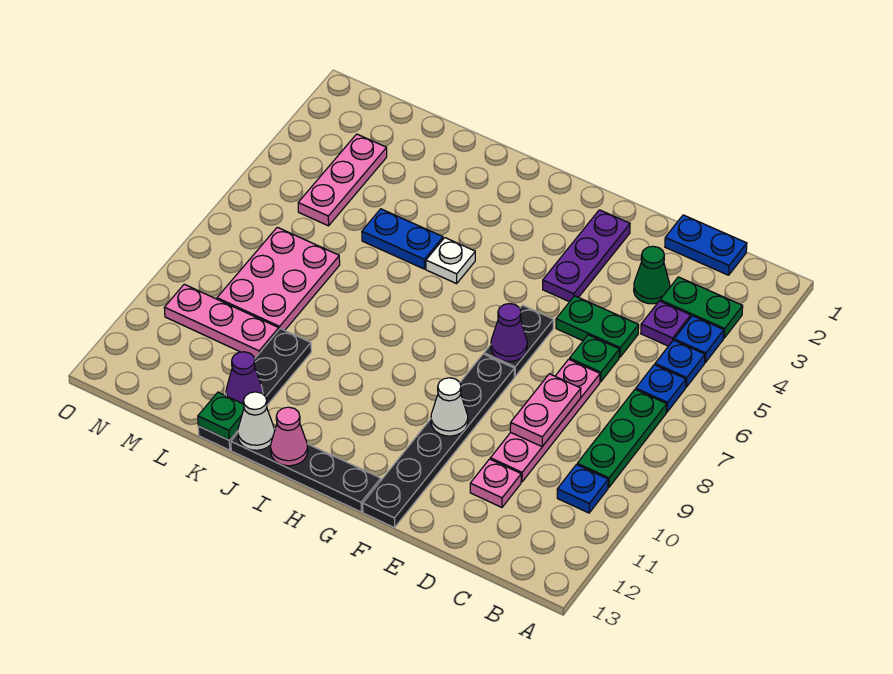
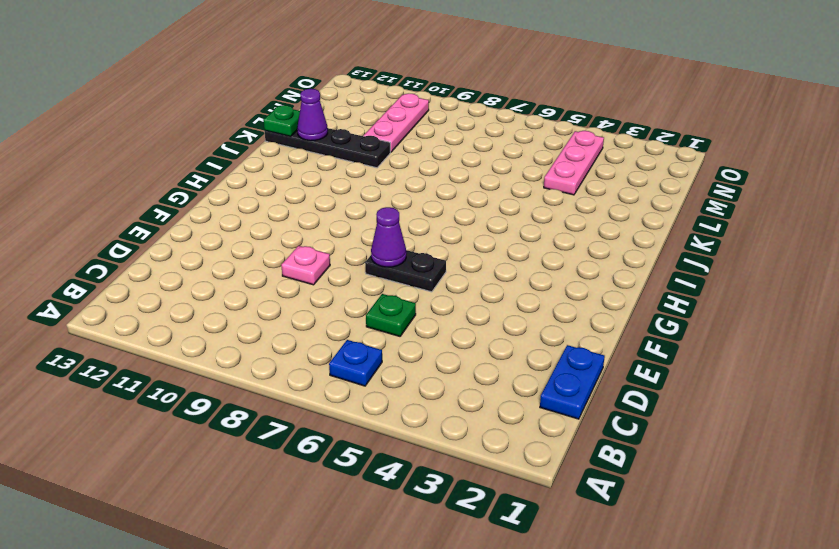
pink 1x1 plate [281,246,330,285] -> pink 1x1 plate moved to [470,459,521,507]
pink 1x3 plate [544,131,604,195] -> pink 1x3 plate turned to [298,134,387,226]
none -> green 1x2 plate [660,277,743,338]
none -> blue 1x1 plate [674,316,724,362]
none -> blue 1x1 plate [655,340,705,387]
none -> green 1x3 plate [577,389,667,488]

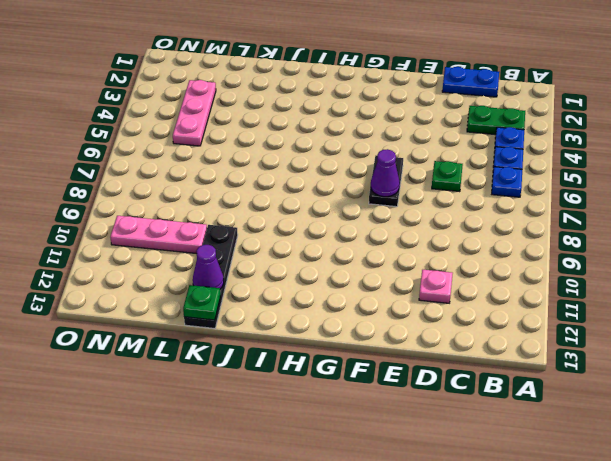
none -> green 1x3 plate [577,389,667,488]
none -> blue 1x1 plate [557,465,608,513]
none -> purple 1x1 plate [641,301,691,346]
none -> green 1x1 cone [634,246,670,304]

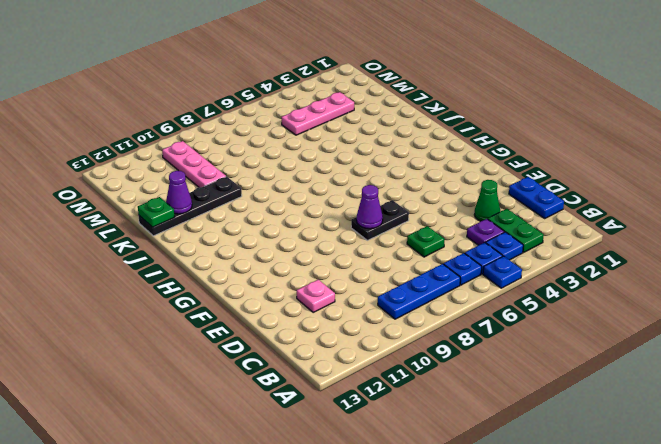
blue 1x1 plate [483,256,522,288] -> blue 1x1 plate moved to [557,465,608,513]
blue 1x3 plate [378,264,460,319] -> green 1x3 plate [577,389,667,488]
none -> green 1x2 plate [556,296,639,357]
none -> pink 1x4 plate [490,359,600,482]
none -> purple 1x3 plate [543,210,630,302]
none -> black 1x6 plate [363,354,514,528]

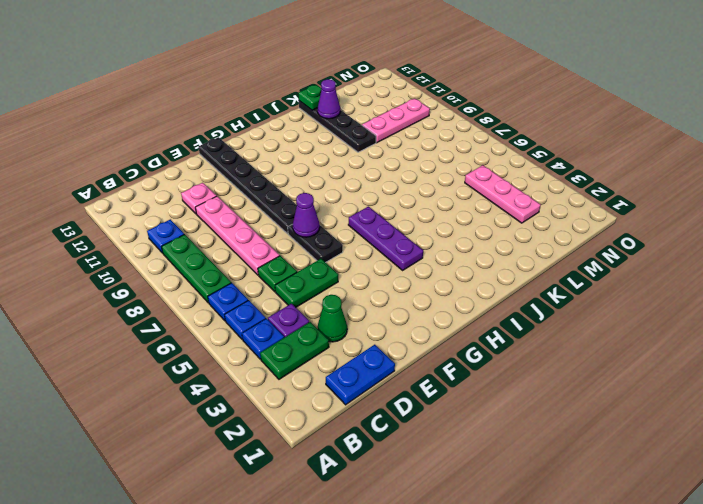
purple 1x3 plate [348,207,423,270] -> purple 1x3 plate moved to [543,210,630,302]
none -> black 1x4 plate [231,429,381,512]
none -> white 1x1 plate [426,238,475,284]
none -> blue 1x2 plate [362,209,443,269]
none -> pink 2x3 plate [217,227,340,330]

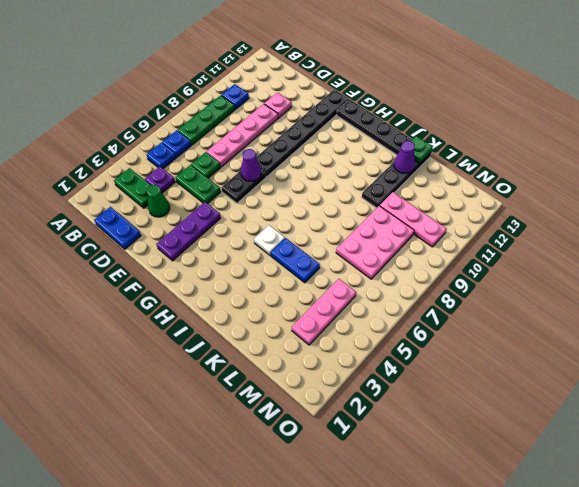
none -> blue 1x1 plate [674,316,724,362]
none -> pink 1x2 plate [510,374,581,447]
none -> white 1x1 cone [431,378,468,436]
none -> pink 1x1 cone [271,407,308,466]

